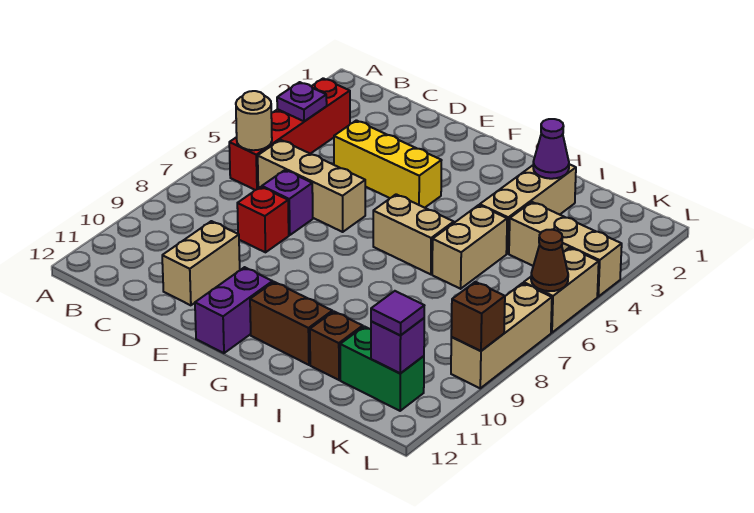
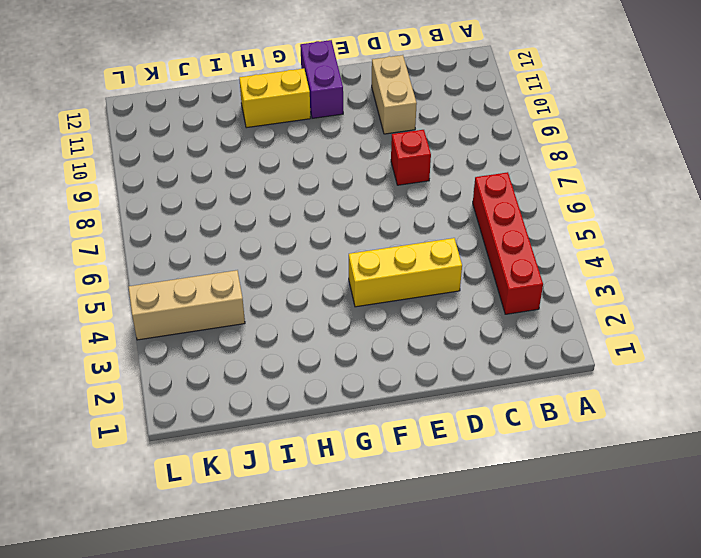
yellow 1x2 brick [239,69,310,128] -> brown 1x2 brick [250,282,332,365]
none -> tan 1x3 brick [258,140,365,232]
none -> purple 1x1 brick [262,170,313,235]
none -> tan 1x2 brick [373,194,454,274]

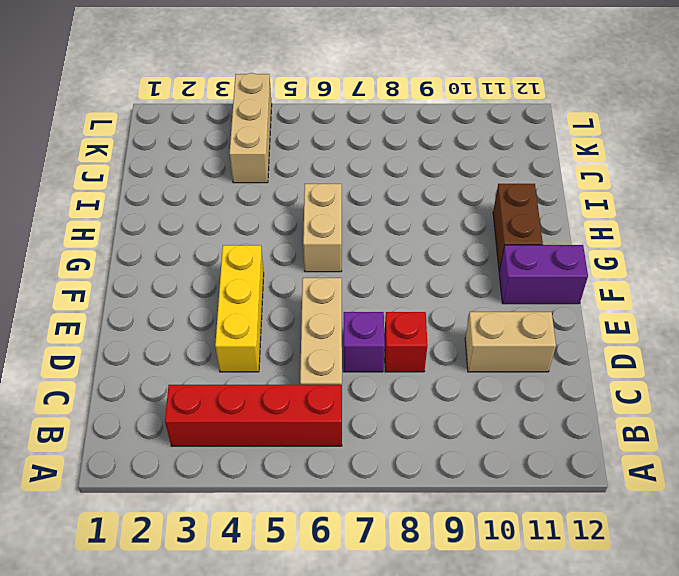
none -> tan 1x3 brick [480,164,576,254]
none -> tan 1x2 brick [432,205,507,289]
none -> brown 1x1 brick [310,312,363,380]

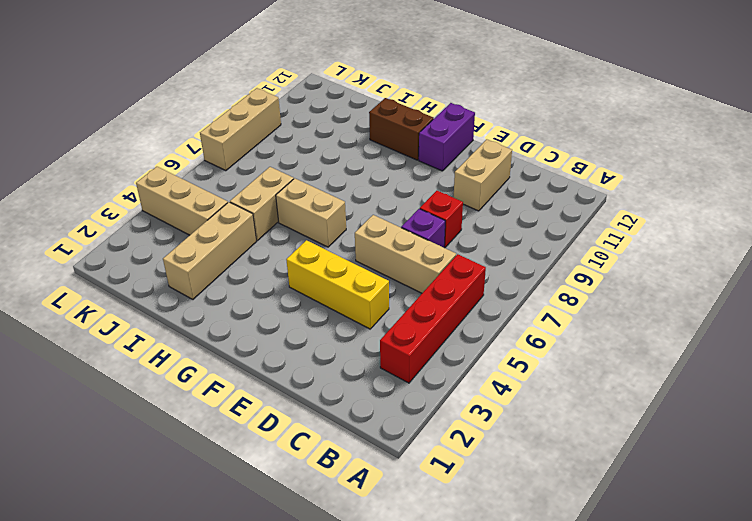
none -> brown 1x1 brick [310,312,363,380]
none -> green 1x2 brick [340,326,424,411]
none -> tan 1x2 brick [524,248,599,333]

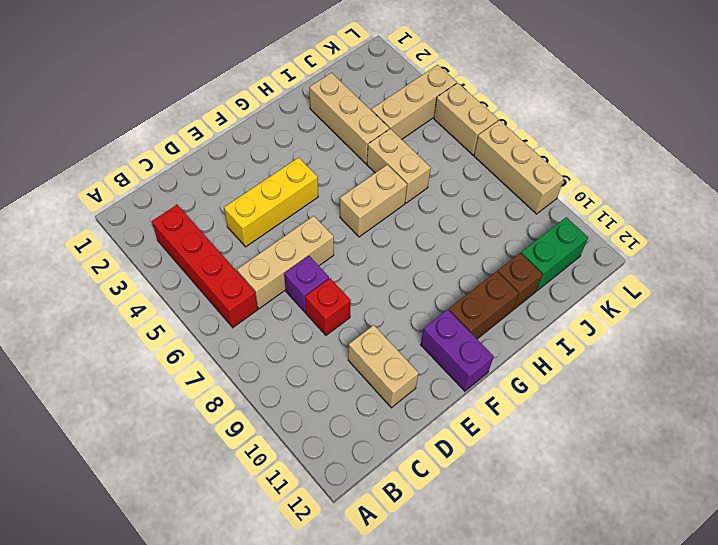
none -> purple 1x1 plate [277,82,327,121]
none -> tan 1x1 round brick [236,91,272,150]
none -> purple 1x1 cone [533,119,569,179]

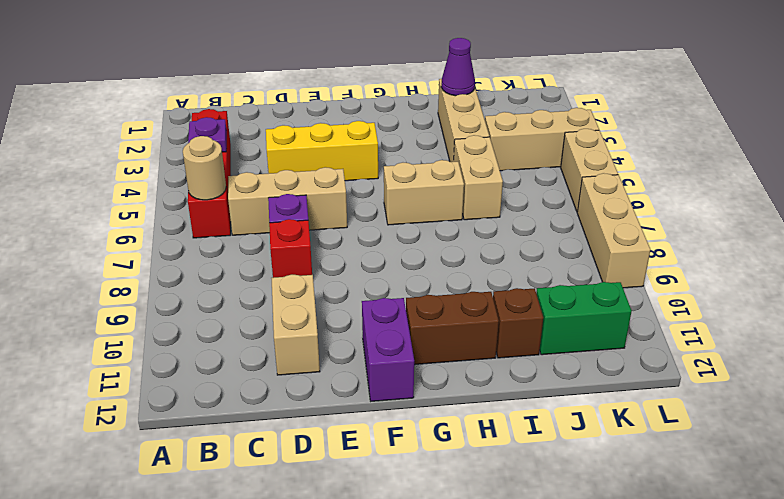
none -> purple 1x1 brick [371,318,424,373]
none -> brown 1x1 cone [531,230,568,291]
none -> brown 1x1 brick [451,282,505,351]

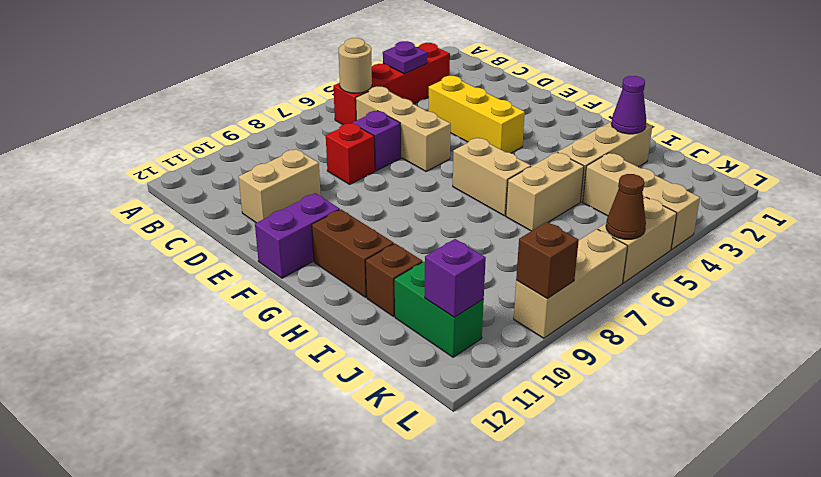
none -> purple 1x1 tile [371,291,424,336]

